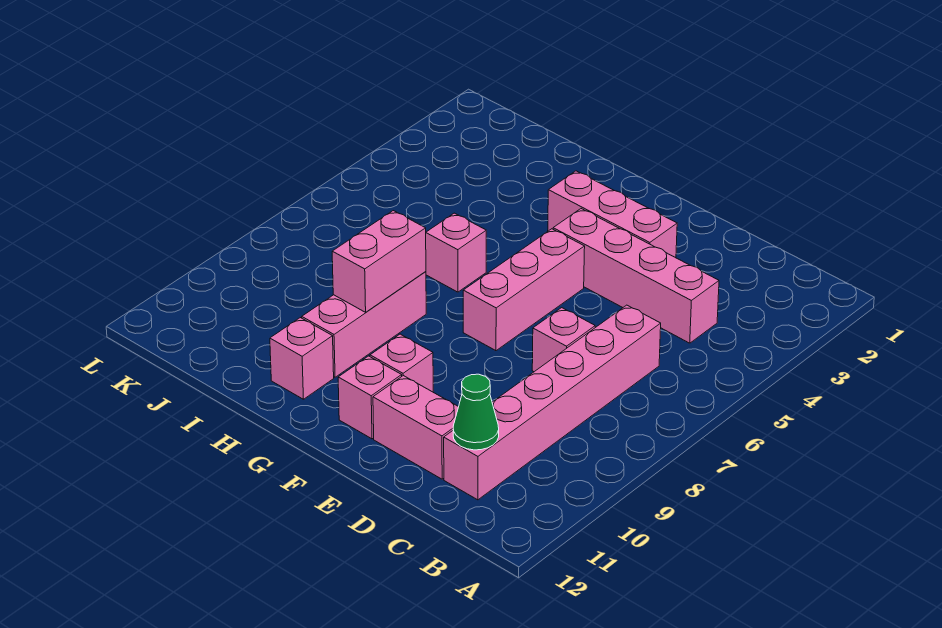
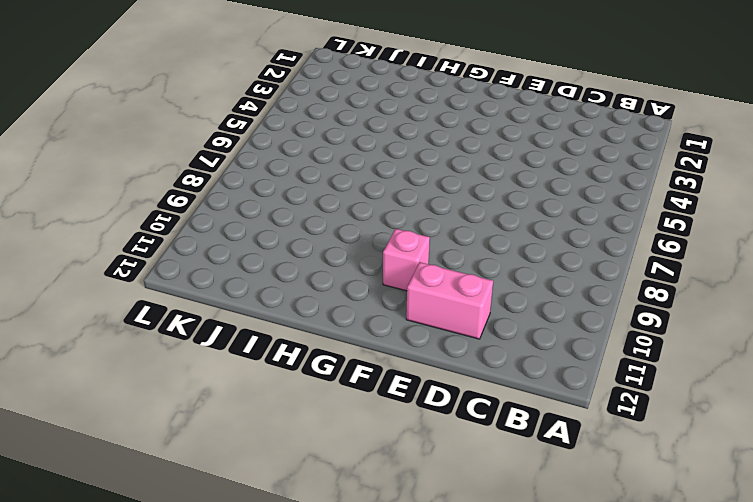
none -> pink 1x4 brick [553,209,719,343]
none -> pink 1x6 brick [444,305,661,500]
none -> pink 1x1 brick [532,308,595,372]

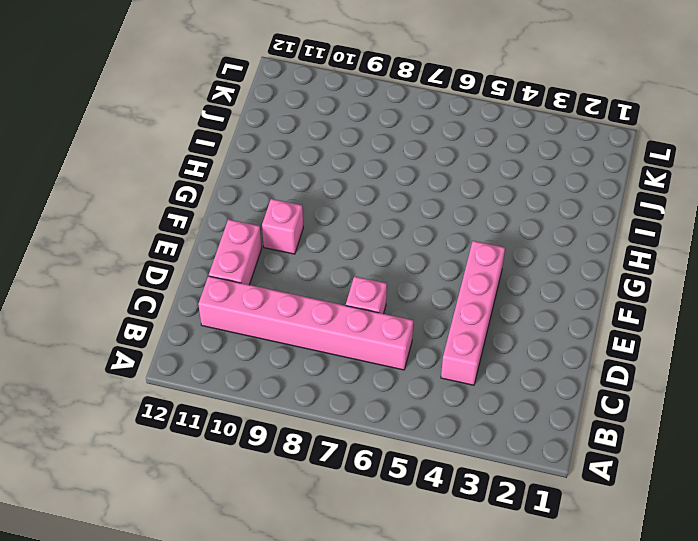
none -> pink 1x3 brick [548,171,677,258]
none -> pink 1x3 brick [463,229,585,351]
none -> pink 1x1 brick [338,356,402,439]

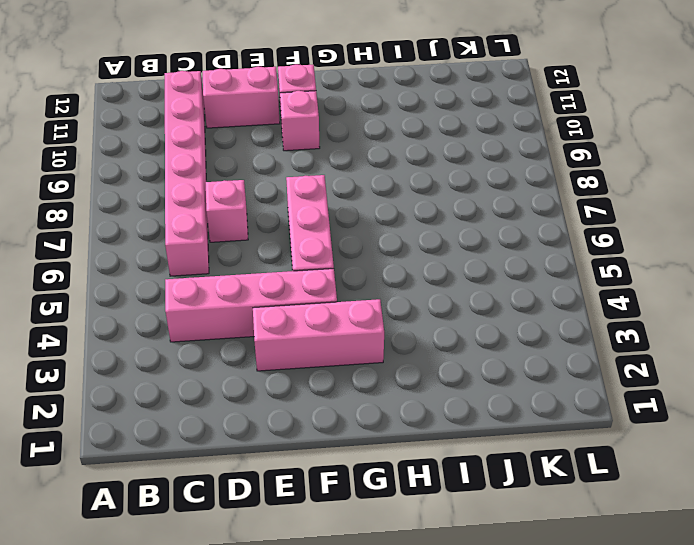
none -> pink 1x1 brick [426,213,486,292]
none -> pink 1x3 brick [302,272,426,377]
none -> pink 1x1 brick [270,318,334,399]

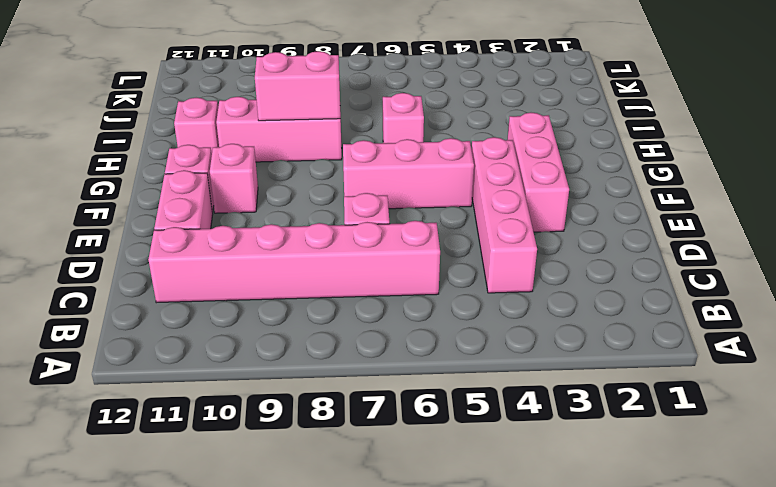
none -> green 1x1 cone [453,374,499,450]

